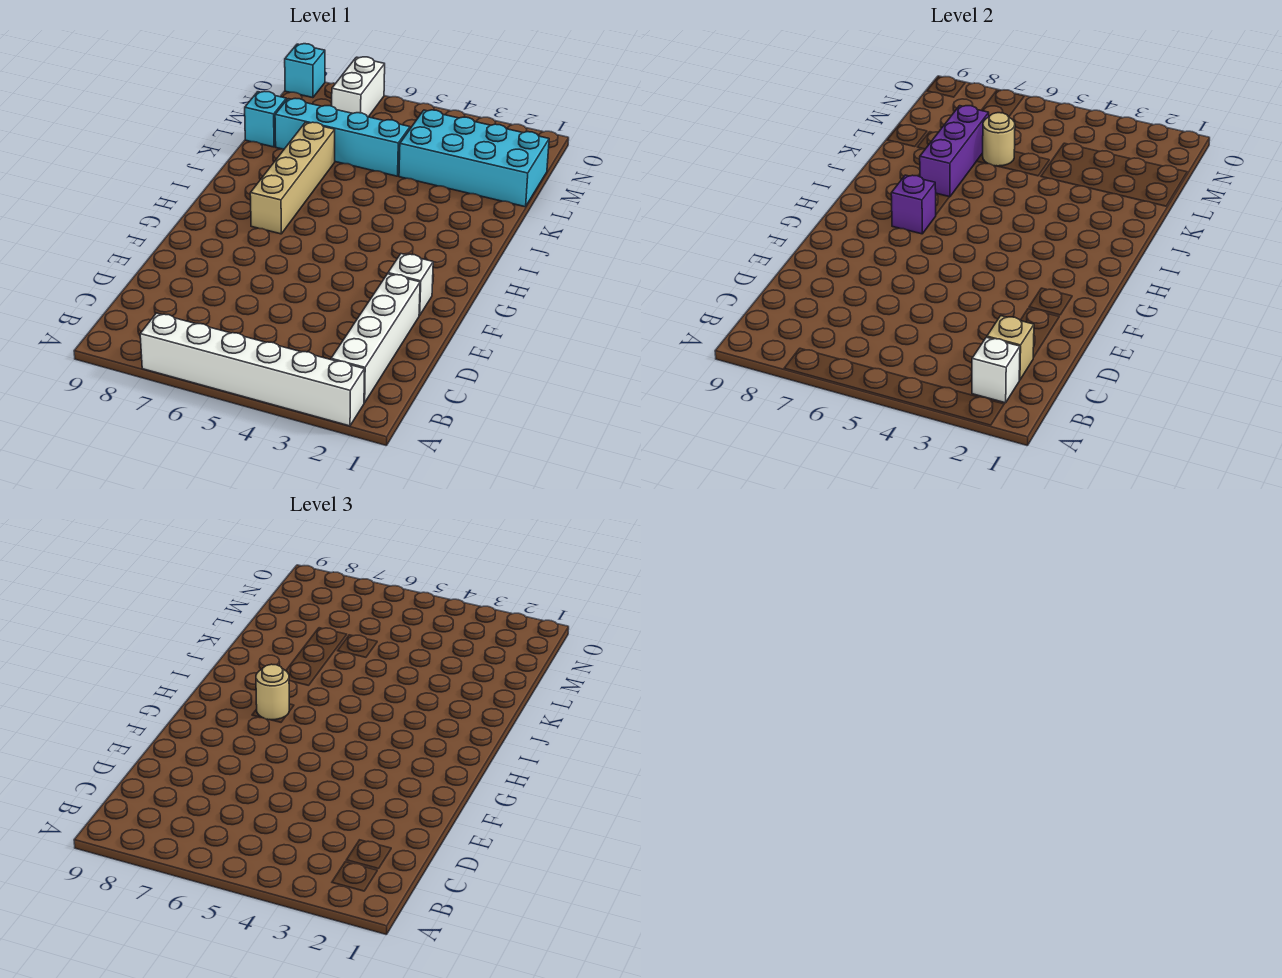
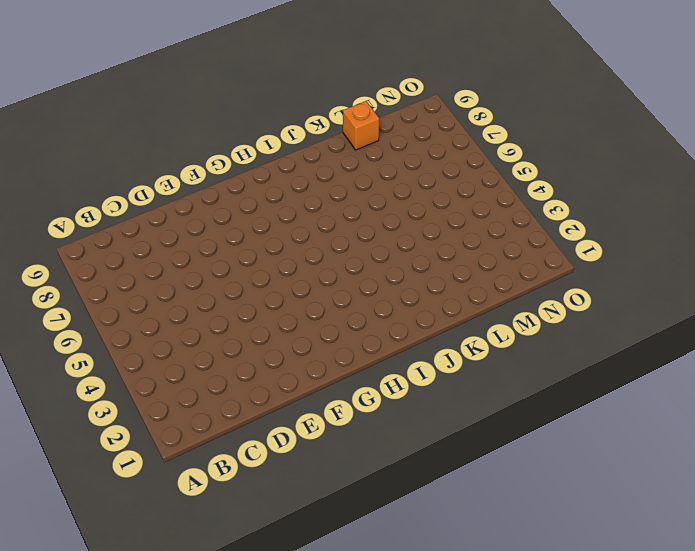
orange 1x1 brick [343,101,379,150] -> cyan 1x1 brick [245,91,286,147]
none -> white 1x6 brick [140,313,365,426]
none -> white 1x4 brick [331,274,420,403]
none -> white 1x1 brick [388,254,433,315]

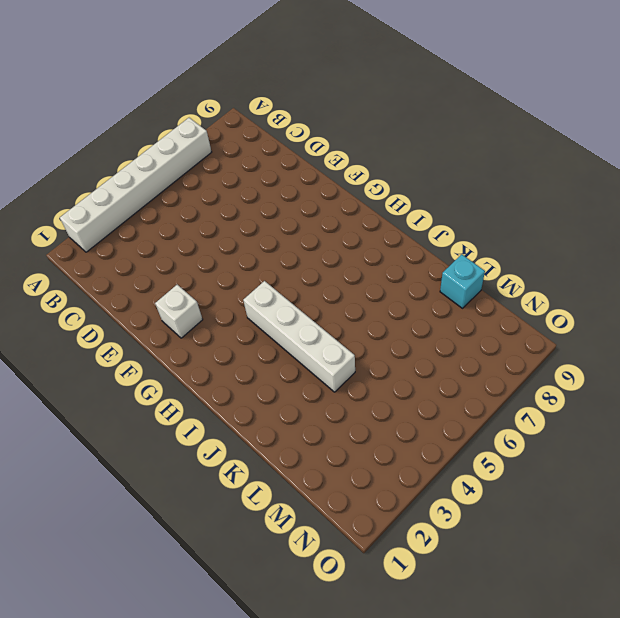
white 1x4 brick [243,281,355,392] -> white 1x4 brick moved to [331,274,420,403]
none -> tan 1x4 brick [250,122,335,234]
none -> cyan 2x4 brick [399,110,549,207]
none -> cyan 1x4 brick [275,98,410,176]

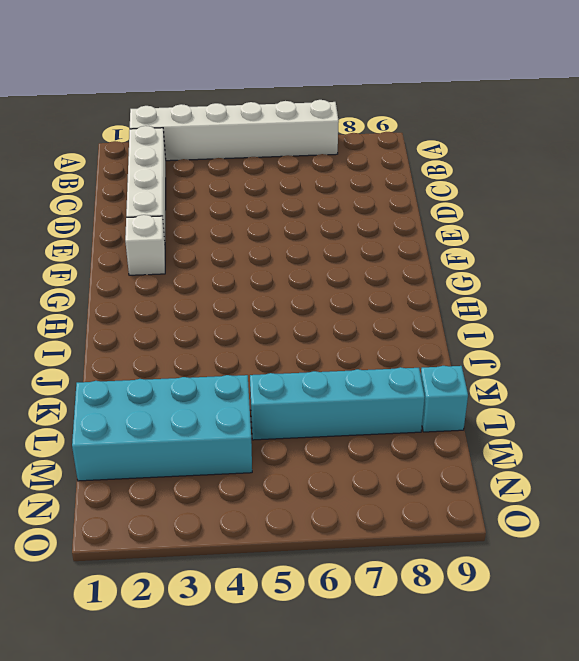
none -> tan 1x4 brick [250,122,335,234]
none -> white 1x2 brick [332,57,385,117]
none -> cyan 1x1 brick [285,44,325,98]

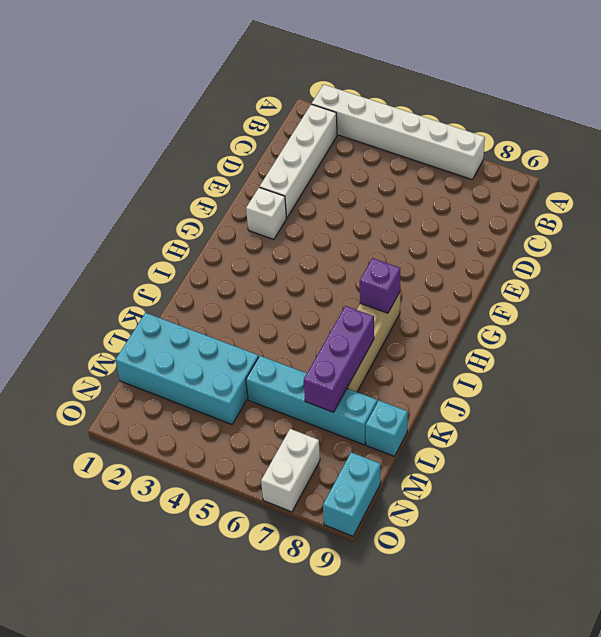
cyan 1x2 brick [323,452,381,536] -> cyan 1x1 brick [285,44,325,98]
none -> white 1x1 brick [972,337,1020,403]
none -> tan 1x1 brick [987,316,1034,380]
none -> tan 1x1 round brick [983,113,1015,166]

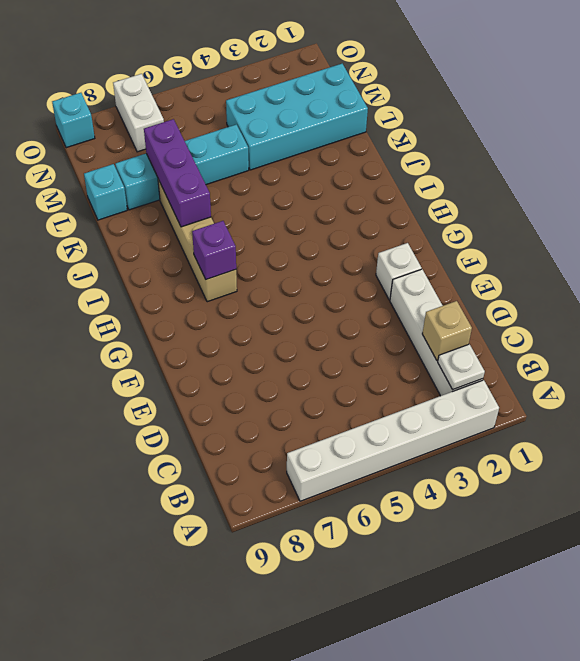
white 1x1 plate [438,344,485,390] -> white 1x1 brick [972,337,1020,403]
none -> tan 1x1 round brick [983,113,1015,166]
none -> tan 1x1 round brick [256,664,289,720]

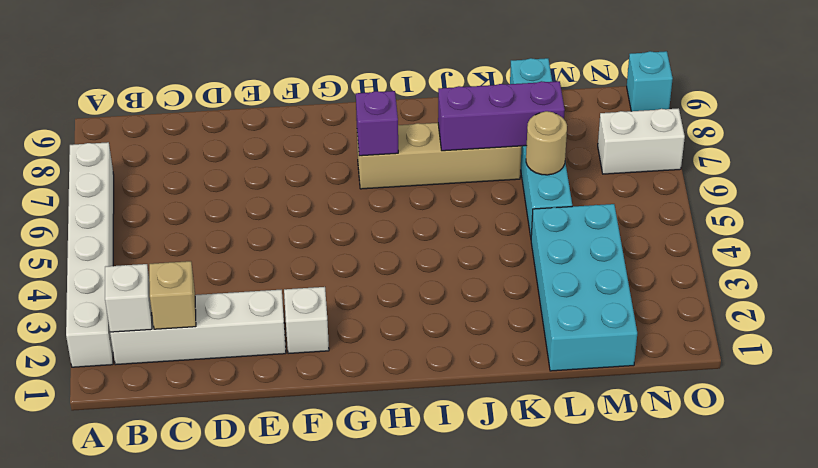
none -> tan 1x1 round brick [256,664,289,720]

